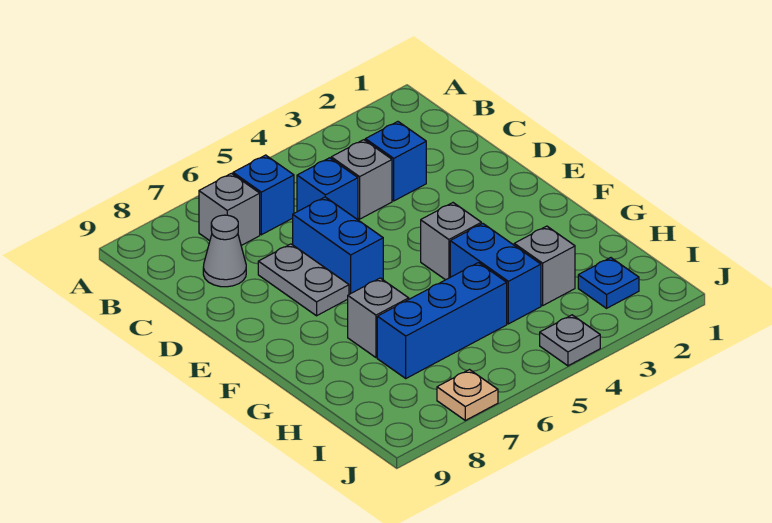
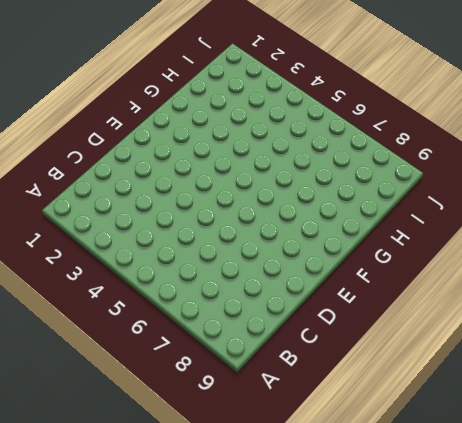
none -> blue 1x1 brick [233,155,294,235]
none -> grey 1x1 brick [199,173,260,246]
none -> blue 1x1 brick [365,122,426,201]

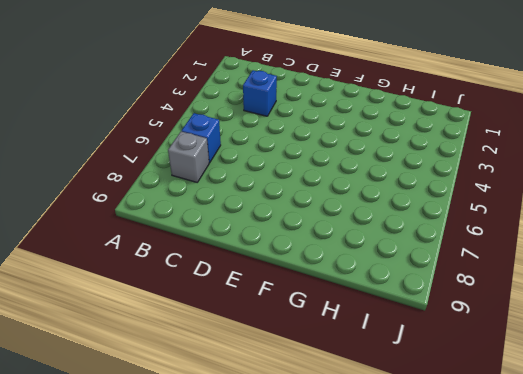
none -> grey 1x1 brick [331,140,392,219]
none -> blue 1x1 brick [297,158,358,220]
none -> grey 1x1 cone [203,215,246,287]

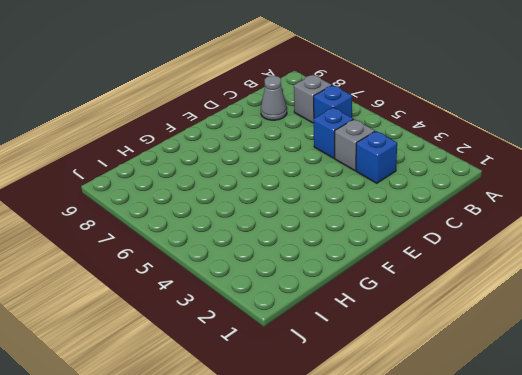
none -> blue 1x2 brick [293,197,383,294]
none -> grey 1x2 plate [258,244,349,316]
none -> grey 1x1 brick [421,203,481,280]

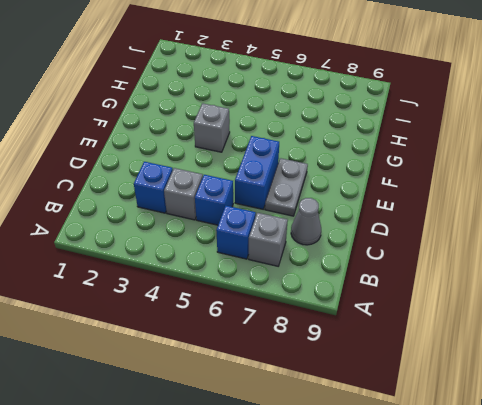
none -> blue 1x2 brick [450,223,541,324]
none -> grey 1x1 brick [348,278,409,358]
none -> grey 1x1 brick [514,226,575,306]

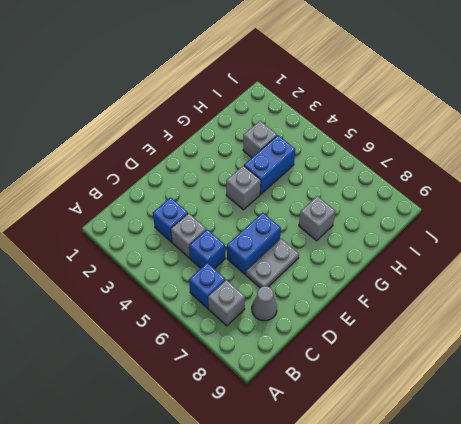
none -> blue 1x3 brick [377,263,507,378]
none -> blue 1x1 plate [578,258,639,308]
none -> grey 1x1 plate [540,315,600,366]

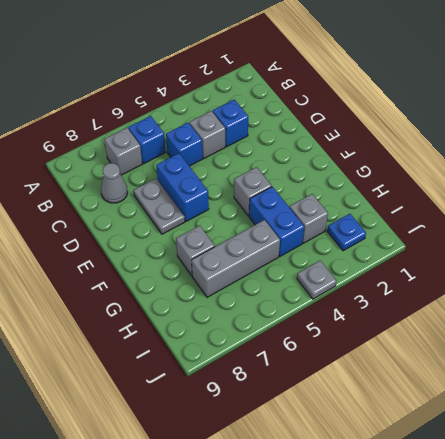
grey 1x3 brick [192,220,280,297] -> blue 1x3 brick [377,263,507,378]
none -> tan 1x1 plate [437,370,498,420]

